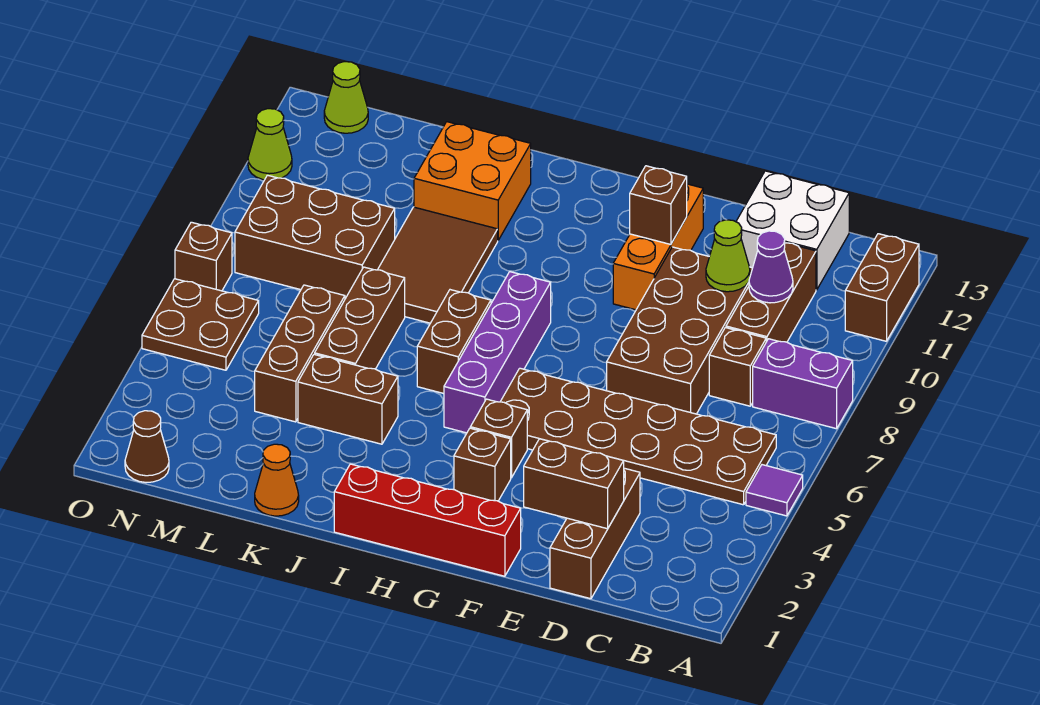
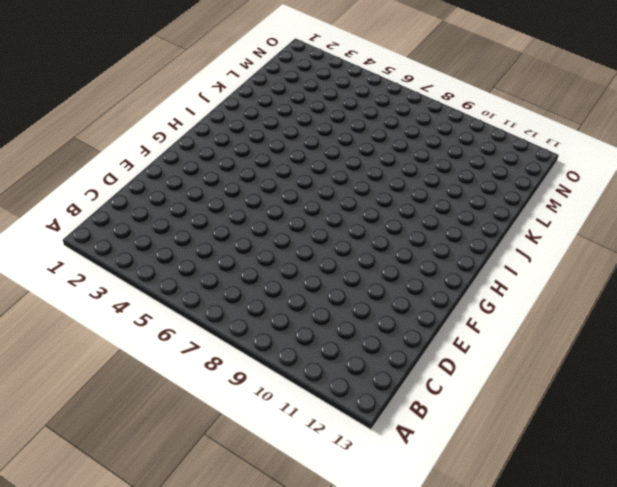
none -> purple 1x1 tile [746,465,803,516]
none -> purple 1x2 brick [753,339,853,429]
none -> brown 1x2 brick [845,234,919,341]
none -> brown 2x6 plate [500,368,776,505]

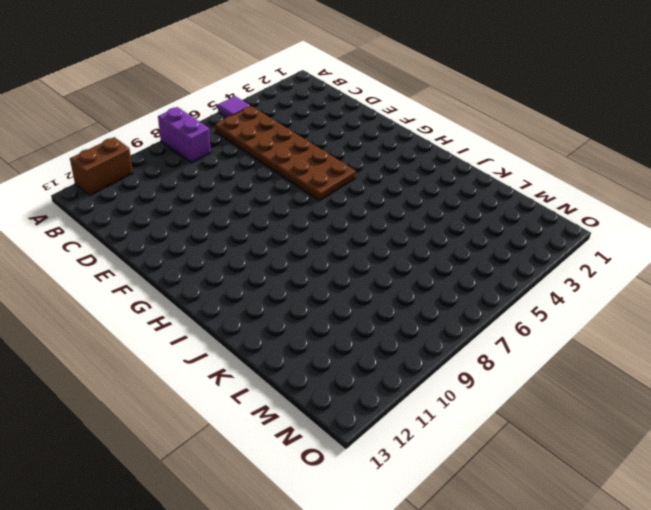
none -> brown 1x1 brick [709,328,766,406]
none -> brown 1x3 brick [726,243,816,342]
none -> white 2x2 brick [736,171,849,290]
none -> brown 1x3 brick [550,468,640,599]

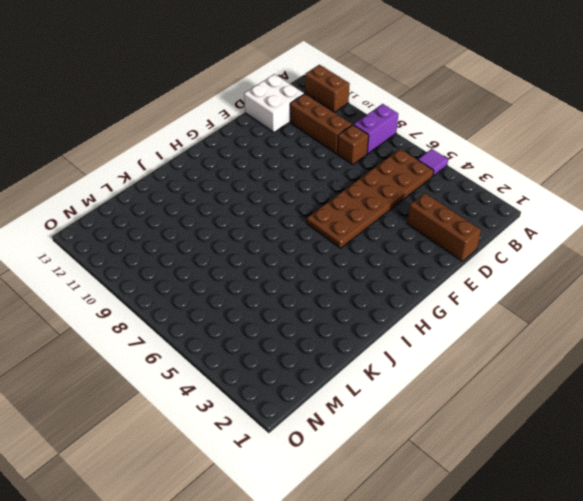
none -> brown 2x4 brick [607,247,752,414]
none -> red 1x4 brick [334,464,521,576]
none -> orange 1x3 brick [613,184,703,310]
none -> brown 1x1 brick [454,428,511,501]

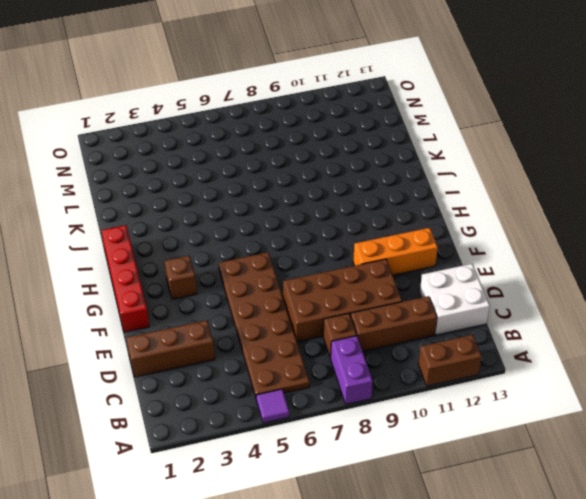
none -> brown 1x1 brick [470,399,527,478]
none -> purple 1x4 brick [444,272,551,433]
none -> brown 1x2 brick [417,290,491,394]
none -> brown 1x2 brick [298,354,398,444]

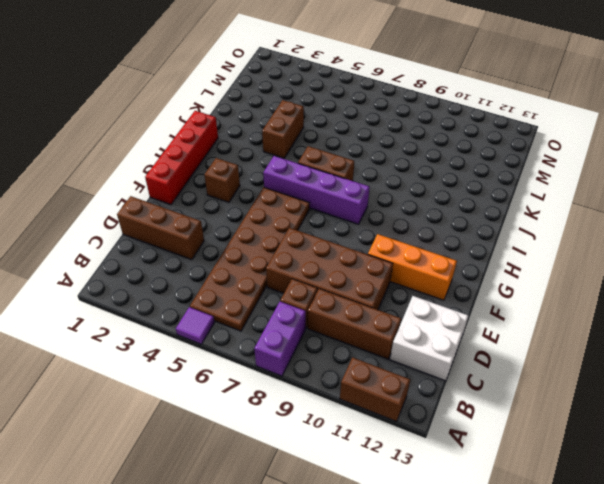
none -> brown 1x1 brick [470,399,527,478]
none -> brown 2x3 tile [378,207,498,323]
none -> orange 2x2 brick [414,122,531,240]
none -> orange 1x1 cone [255,444,299,516]

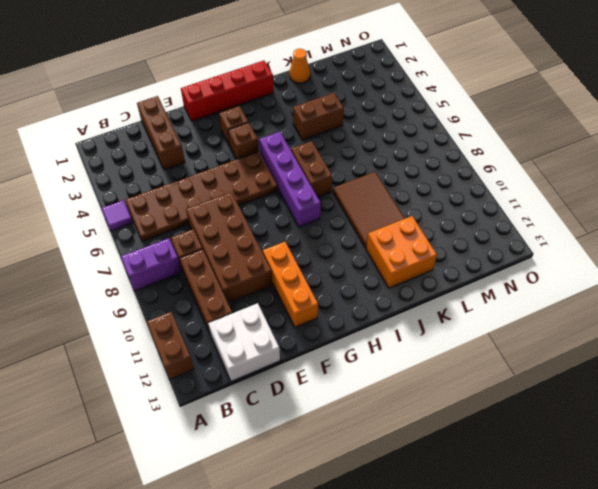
none -> brown 1x3 brick [315,267,405,369]
none -> brown 1x3 brick [255,285,345,422]
none -> brown 2x3 brick [235,175,395,299]
none -> brown 1x1 cone [125,411,169,482]

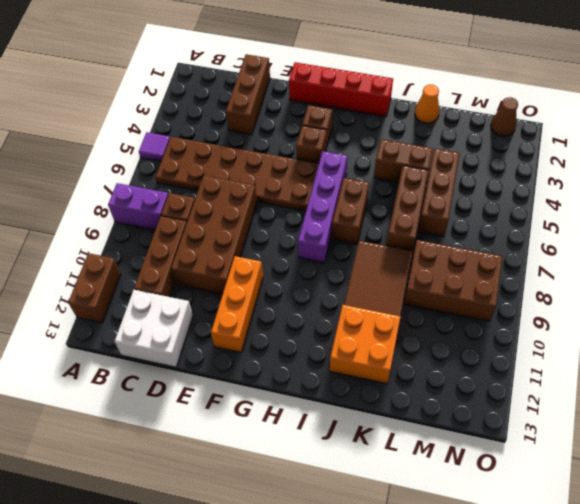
none -> brown 2x2 plate [142,279,259,370]
none -> lime 1x1 cone [324,62,368,133]
none -> brown 1x1 brick [175,222,232,291]
none -> lime 1x1 cone [248,109,292,180]

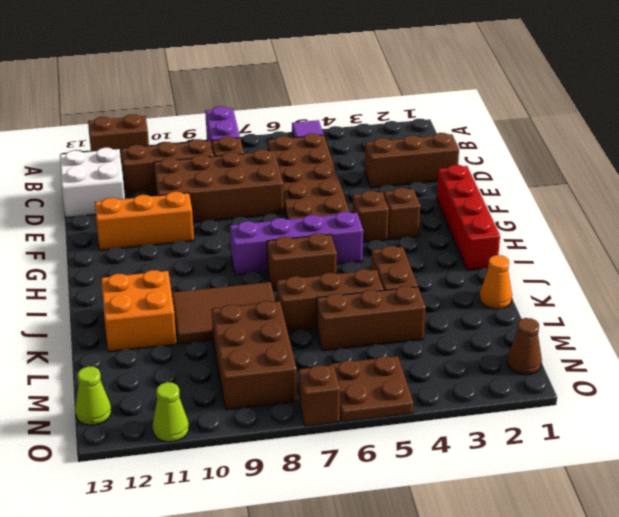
none -> purple 1x1 cone [749,231,793,303]
none -> brown 1x2 brick [524,439,624,529]
none -> lime 1x1 cone [706,220,750,292]
none -> brown 1x1 brick [630,166,687,244]

